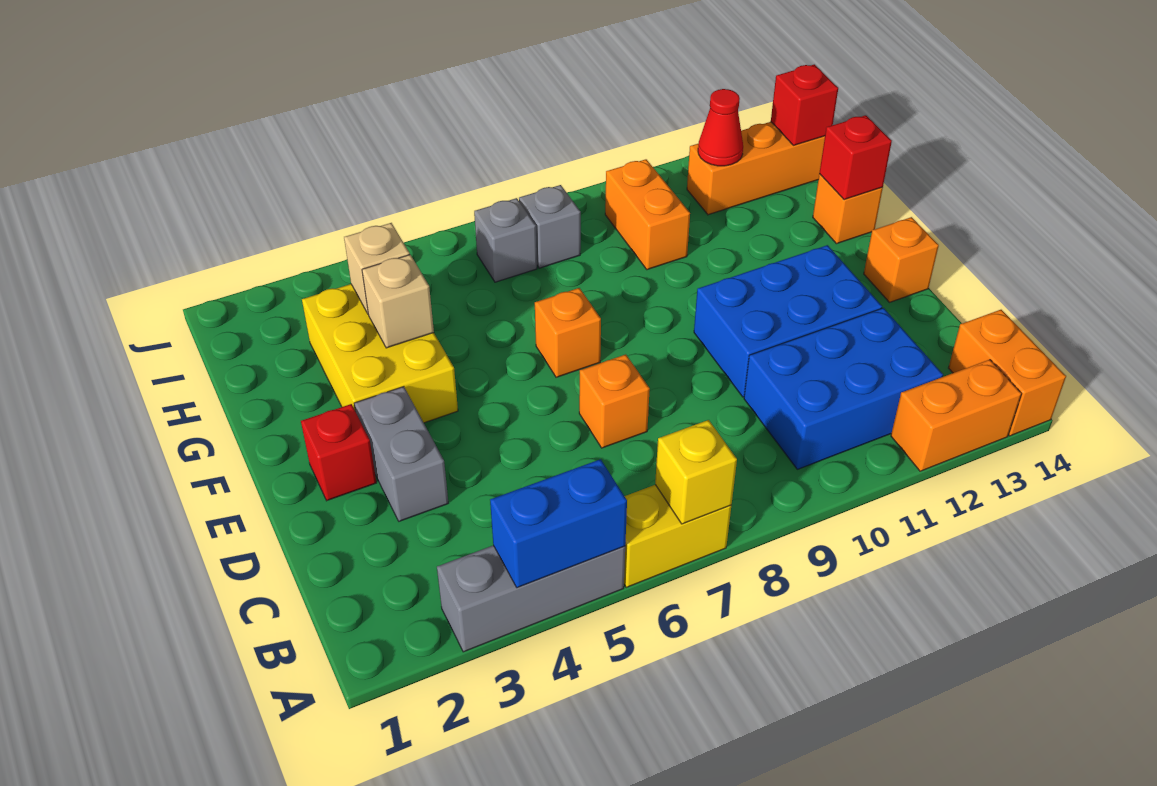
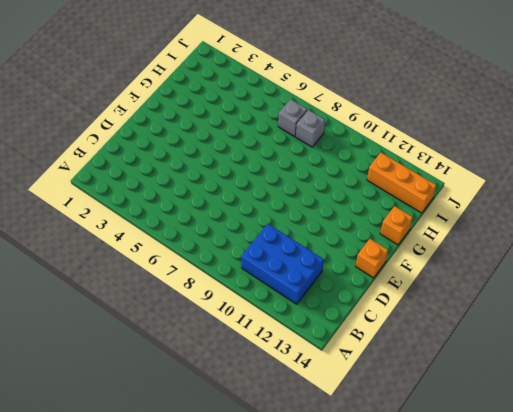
none -> grey 1x3 brick [437,545,625,652]
none -> yellow 1x2 brick [624,485,731,587]
none -> orange 1x2 brick [891,360,1021,471]

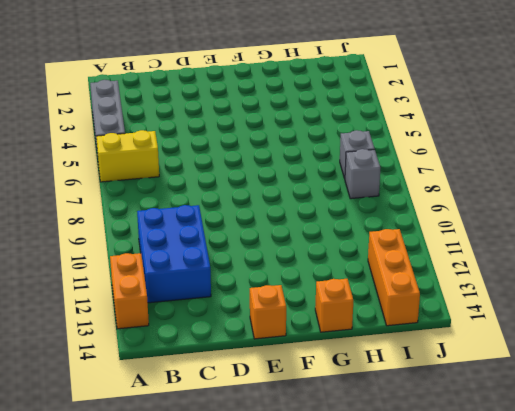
yellow 1x2 brick [96,130,159,182] -> yellow 1x2 brick turned to [624,485,731,587]
none -> orange 1x2 brick [949,310,1066,436]
none -> grey 1x2 brick [354,387,448,521]
none -> orange 1x1 brick [579,354,650,448]

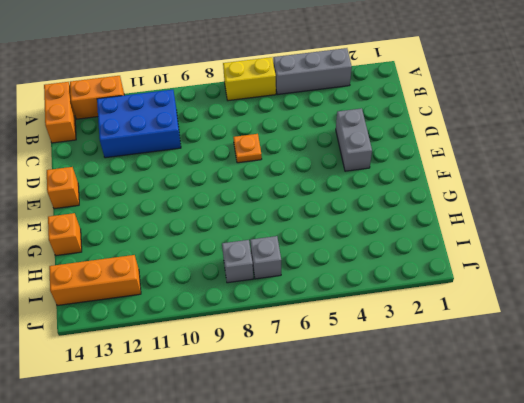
orange 1x1 plate [233,134,262,163] -> orange 1x1 brick [579,354,650,448]
none -> blue 2x3 brick [694,245,882,397]
none -> red 1x1 brick [301,404,376,501]
none -> yellow 2x3 brick [302,284,458,423]

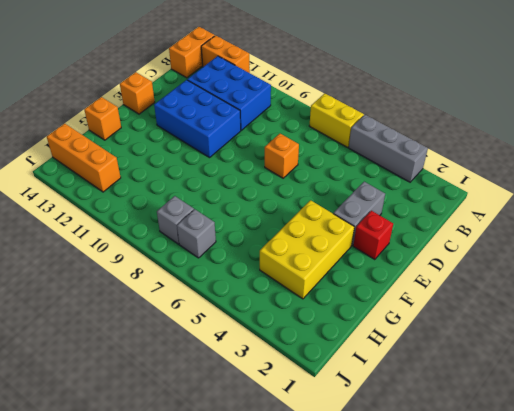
none -> orange 1x1 brick [535,288,601,377]
none -> orange 1x2 brick [605,159,690,270]
none -> blue 1x2 brick [490,459,627,588]

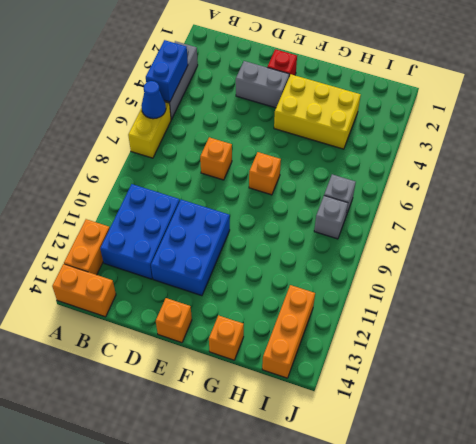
blue 1x1 cone [141,81,166,119] -> none
none -> orange 1x2 brick [605,159,690,270]
none -> yellow 1x1 brick [655,420,737,524]
none -> tan 1x1 brick [362,255,434,348]

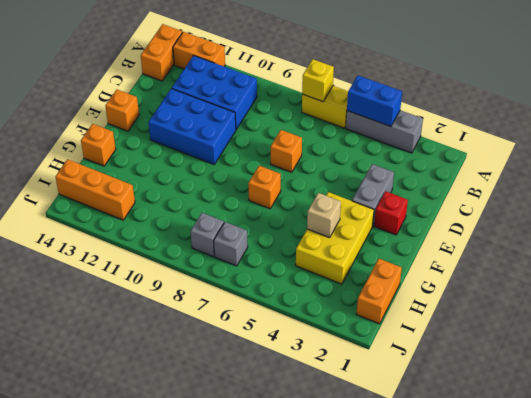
orange 1x2 brick [357,259,402,324] -> orange 1x2 brick moved to [605,159,690,270]
none -> red 1x1 brick [819,115,892,200]
none -> tan 1x1 brick [344,223,410,313]
none -> red 1x1 cone [698,89,743,166]

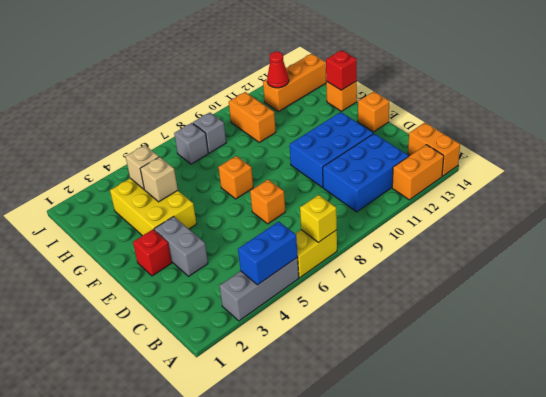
none -> red 1x1 brick [771,64,838,145]

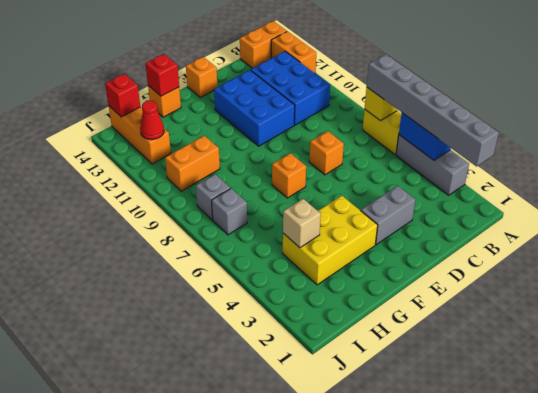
grey 1x6 brick [367,54,499,166] -> none
none -> red 1x1 brick [301,404,376,501]
none -> tan 1x1 brick [362,255,434,348]

